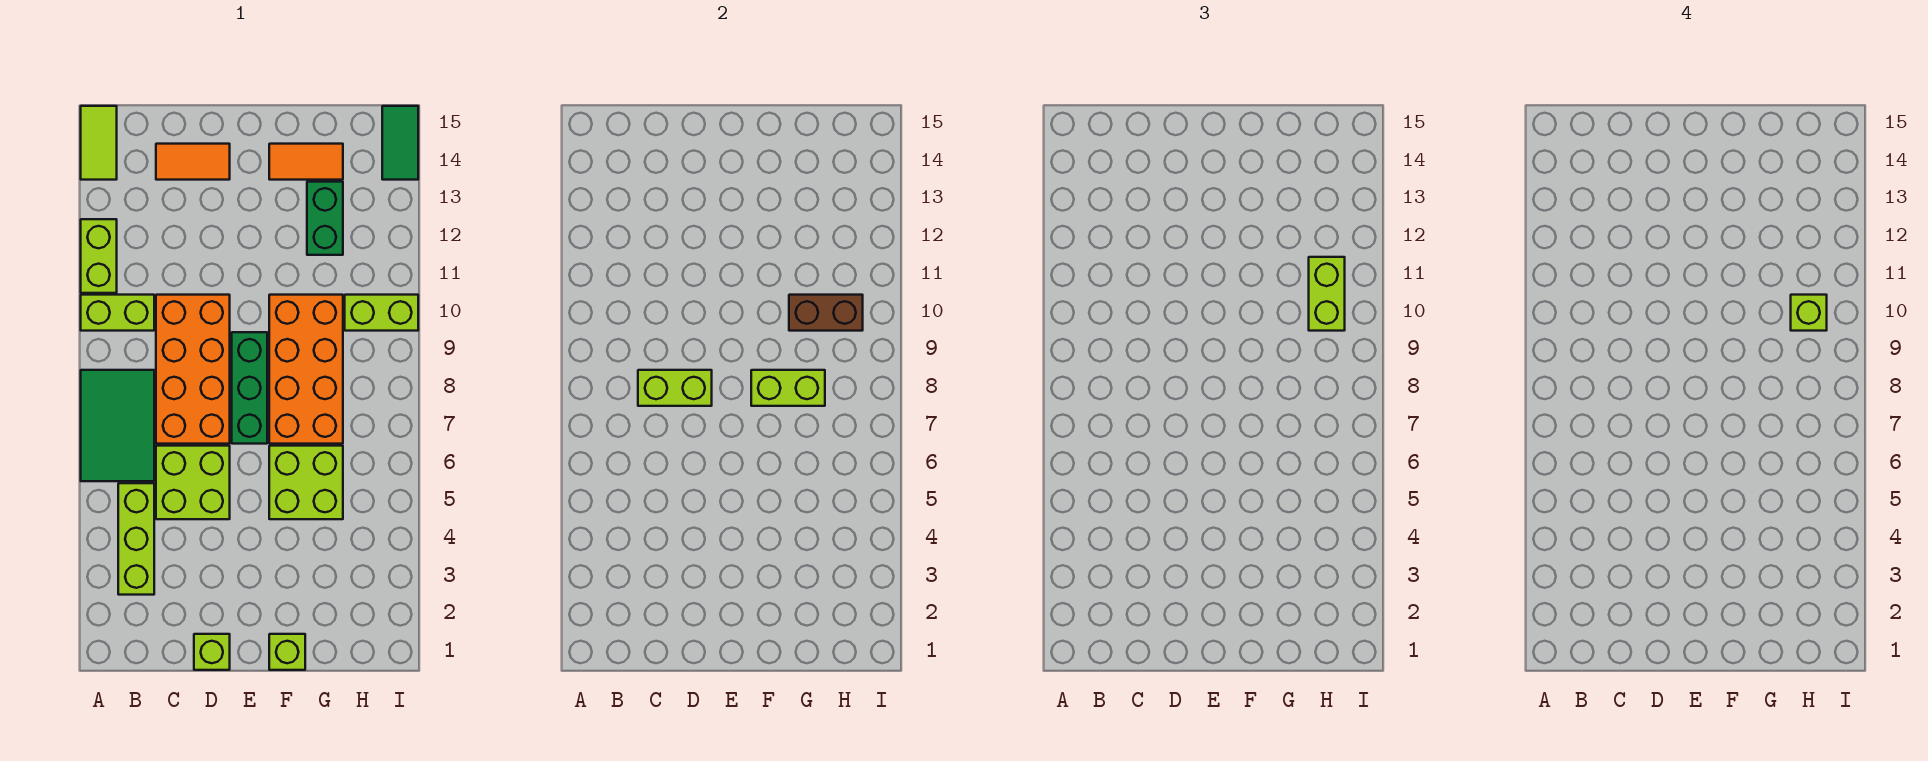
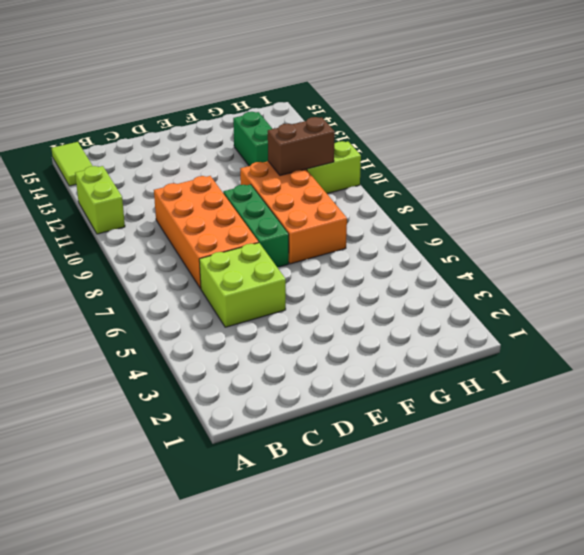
none -> green 2x3 tile [81,370,154,481]
none -> lime 1x2 brick [81,295,154,331]
none -> lime 1x3 brick [118,483,154,595]

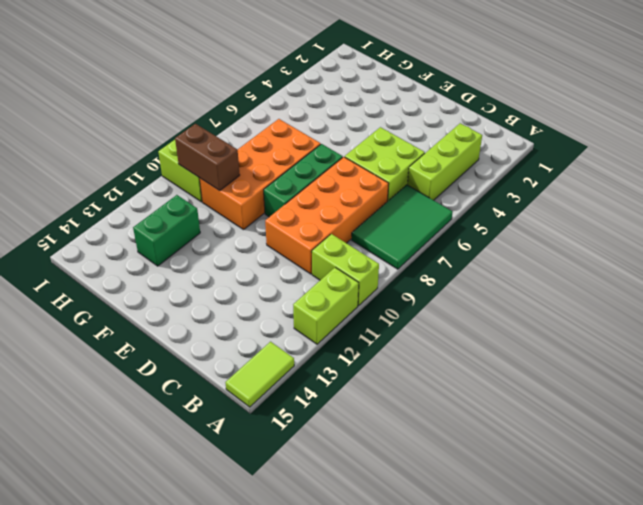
none -> orange 1x2 tile [156,144,230,180]
none -> lime 1x1 brick [194,634,230,670]
none -> lime 1x1 brick [269,634,305,670]

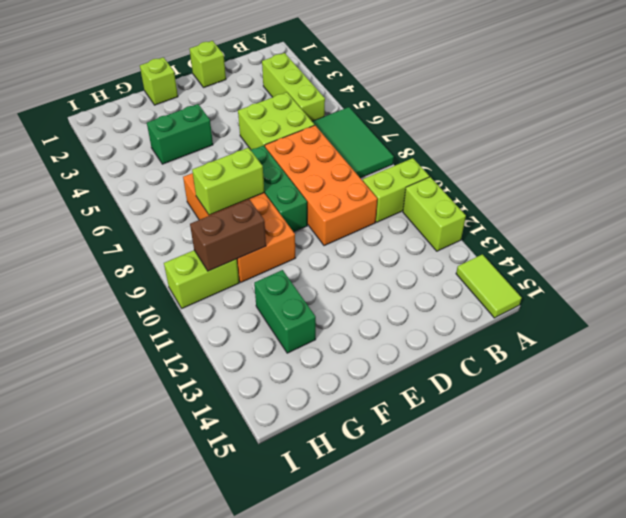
green 1x2 brick [147,104,213,164] -> none
none -> orange 1x2 tile [156,144,230,180]
none -> lime 2x2 brick [269,446,343,519]
none -> orange 1x2 tile [269,144,343,180]

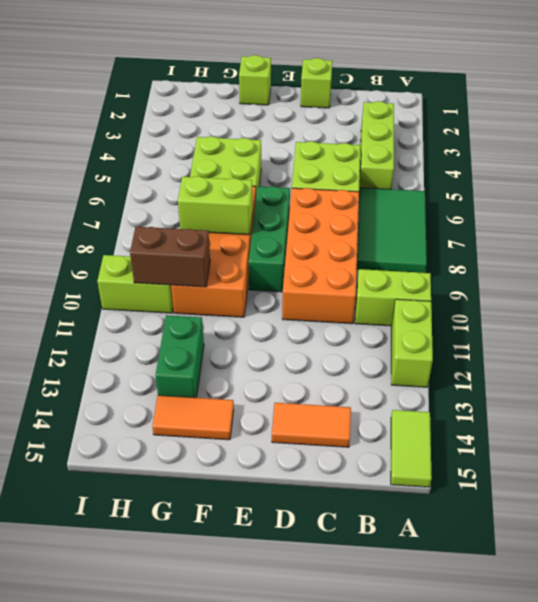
none -> green 1x2 tile [382,106,418,180]
none -> lime 1x2 brick [638,370,712,406]
none -> lime 1x2 brick [1309,257,1345,331]

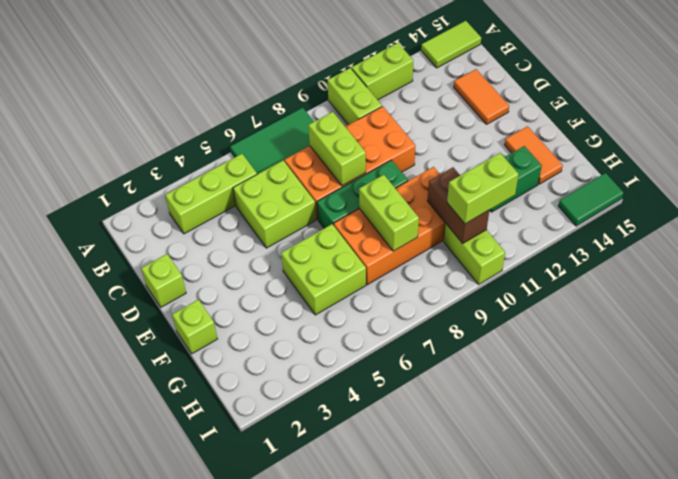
none -> lime 1x1 brick [1791,295,1827,331]

